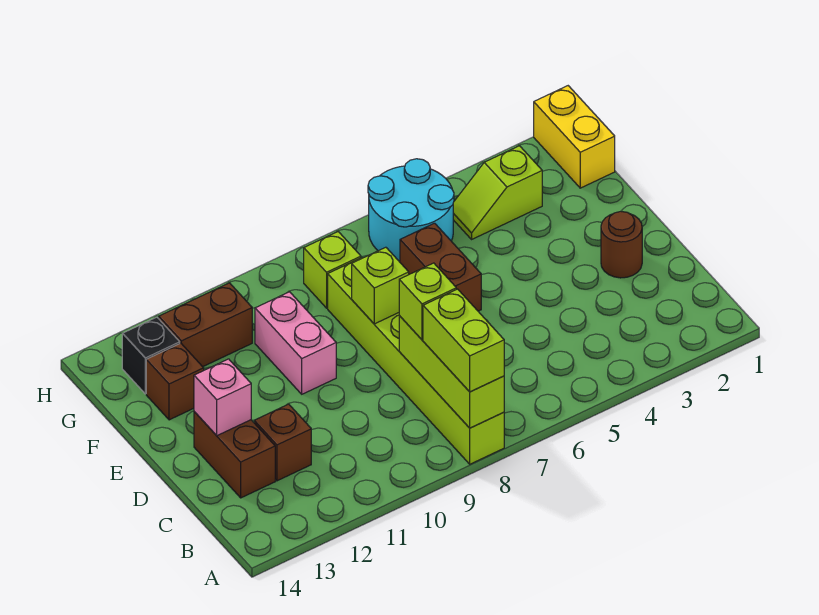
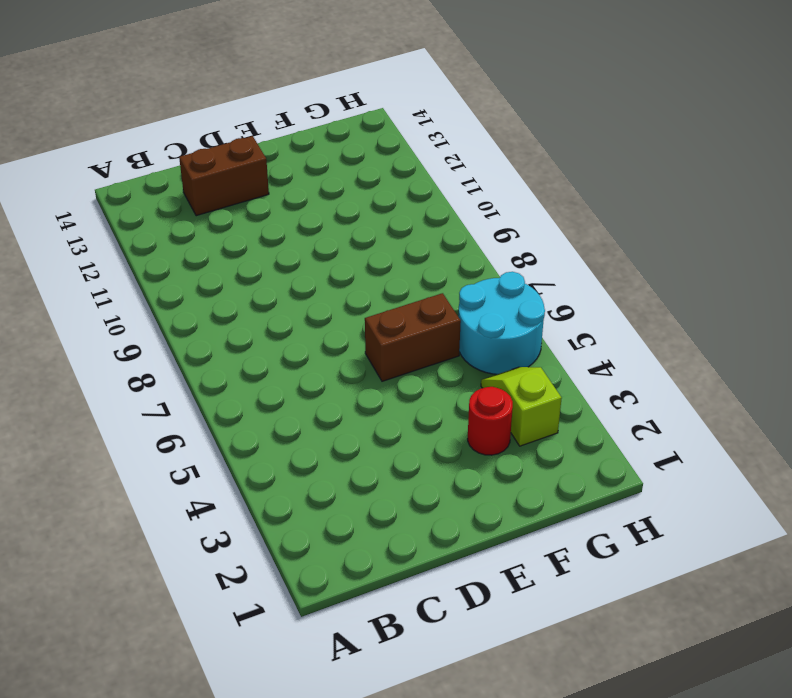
red 1x1 round brick [468,387,513,455] -> none
none -> lime 1x6 brick [328,258,504,464]
none -> brown 1x1 brick [254,404,311,481]
none -> brown 1x1 round brick [601,211,642,278]

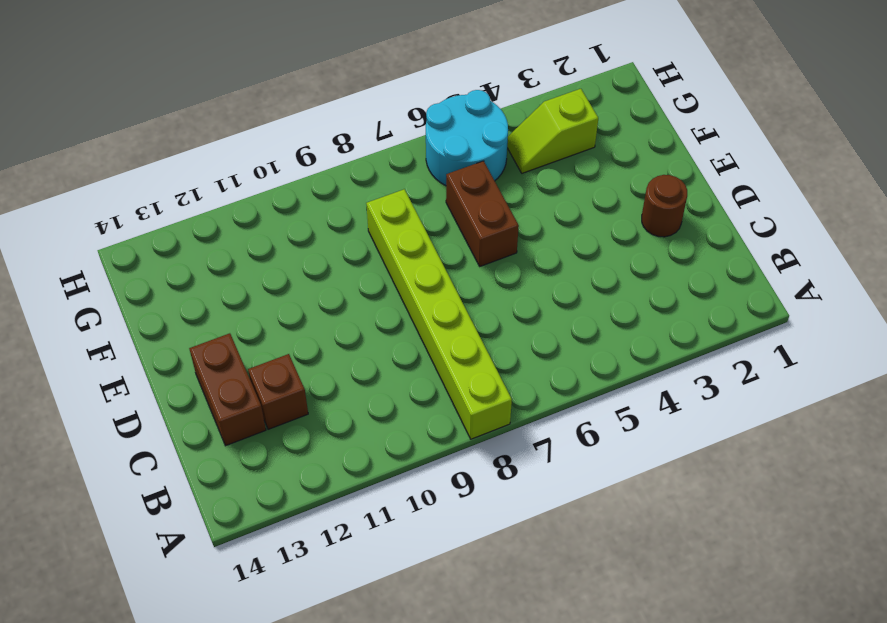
none -> pink 1x2 brick [255,292,336,394]
none -> brown 1x1 brick [146,343,204,420]
none -> yellow 1x2 brick [534,86,615,188]

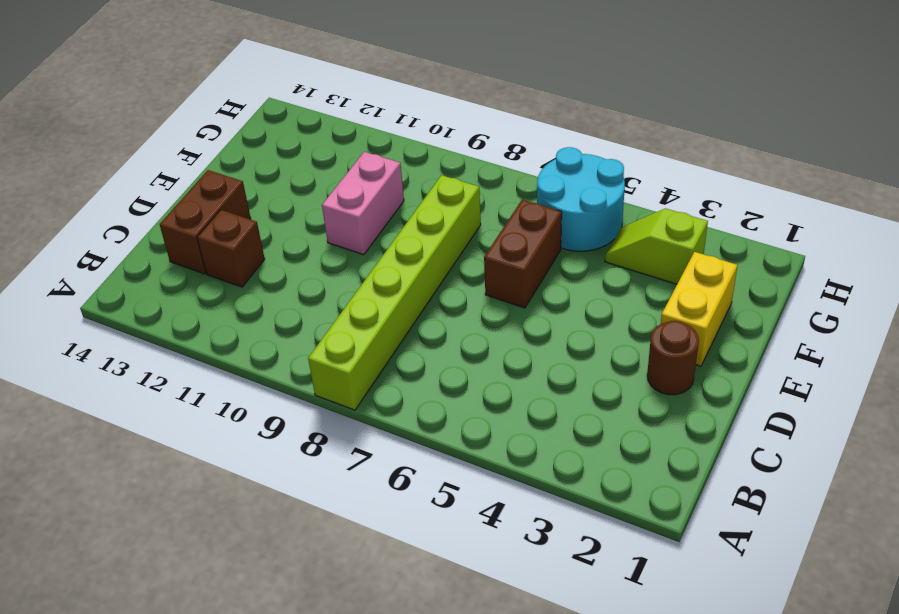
yellow 1x2 brick [661,252,738,366] -> yellow 1x2 brick moved to [534,86,615,188]
none -> brown 1x1 brick [146,343,204,420]
none -> lime 1x1 brick [304,232,361,308]
none -> brown 1x2 brick [159,283,252,367]

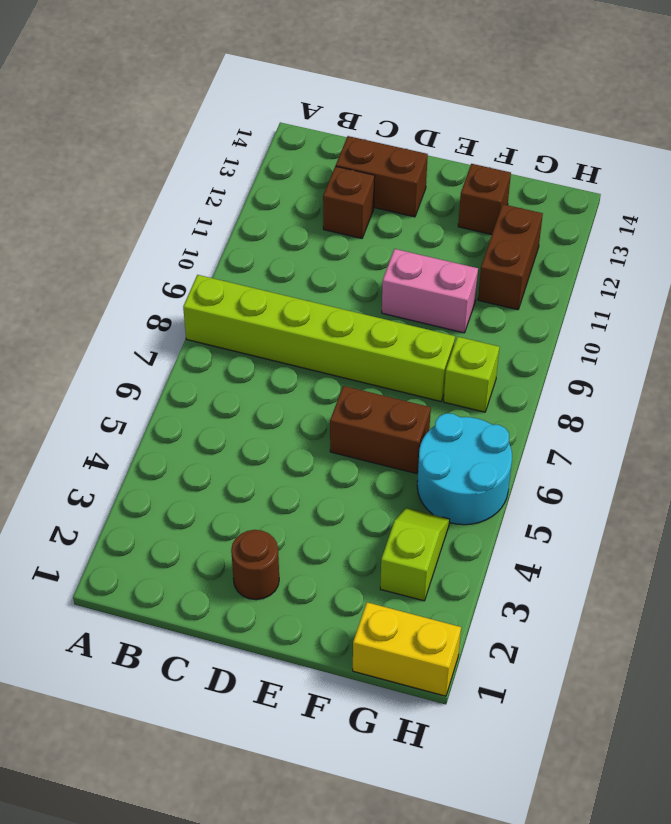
none -> black 1x1 brick [122,317,180,394]
none -> lime 1x3 brick [399,316,504,428]
none -> pink 1x1 brick [194,359,251,436]

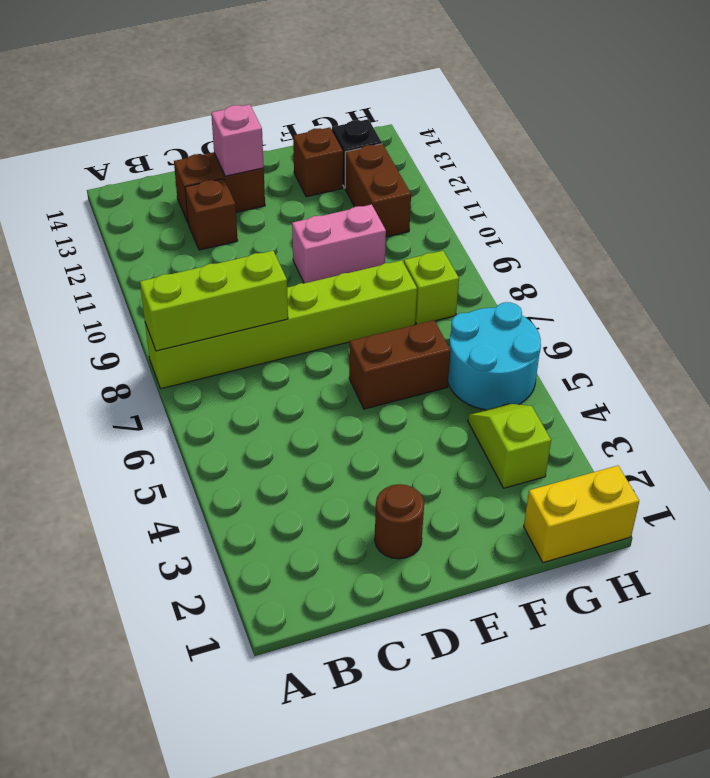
none -> lime 1x1 brick [352,247,409,324]
none -> lime 1x2 brick [423,289,504,392]
none -> lime 1x1 brick [399,263,456,340]

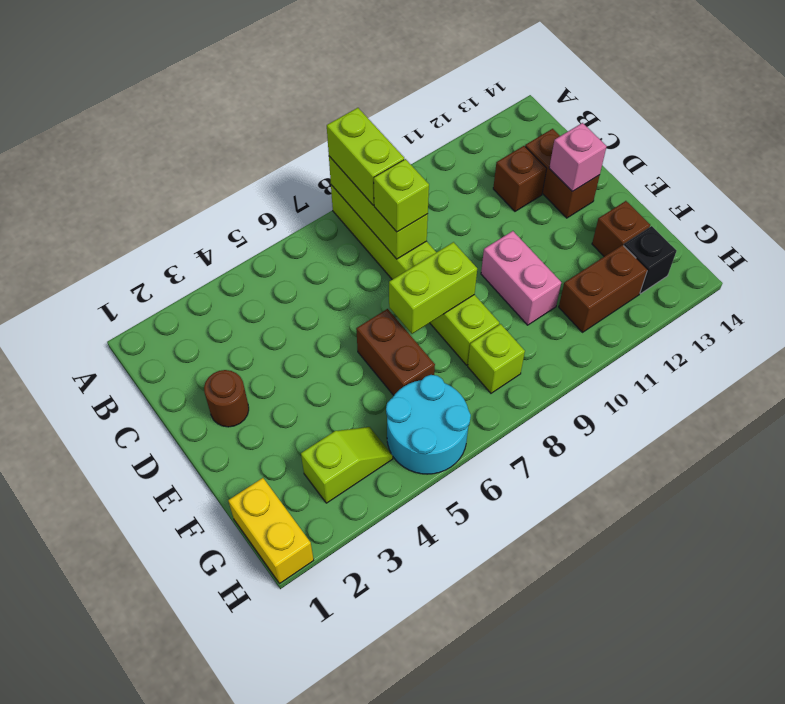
lime 1x2 brick [389,242,477,334] -> lime 1x1 brick [352,247,409,324]

